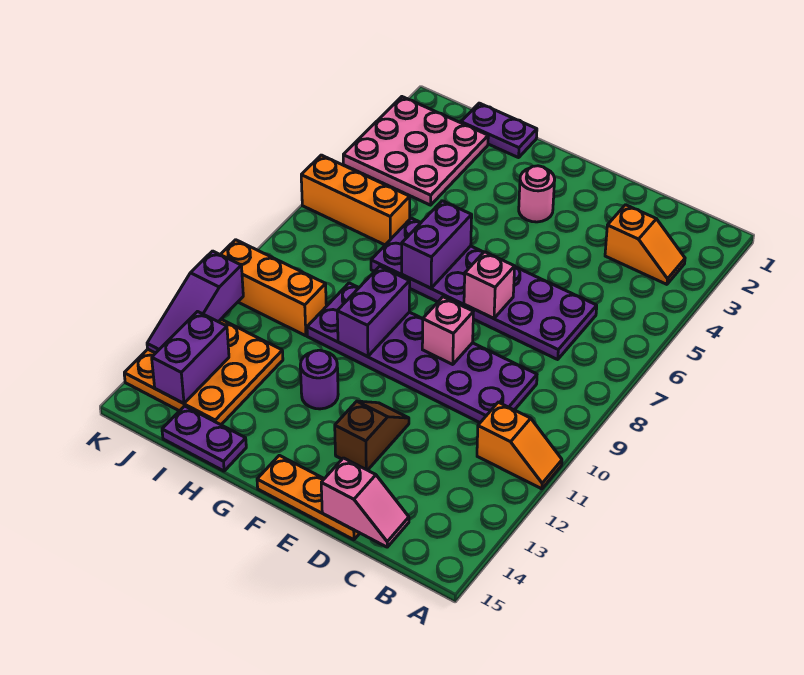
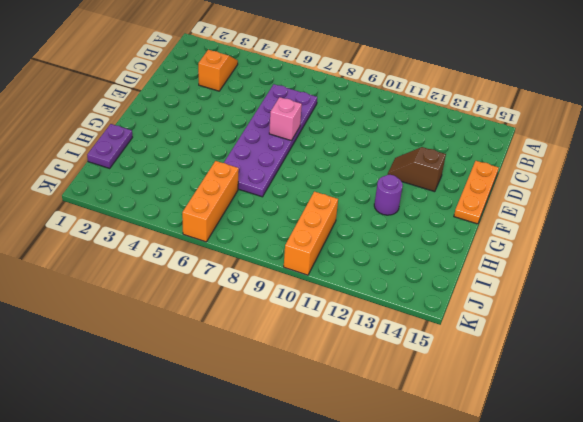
none -> orange 1x2 slope [477,402,562,489]
none -> purple 2x6 plate [307,283,537,423]
none -> pink 1x1 round brick [519,166,555,222]

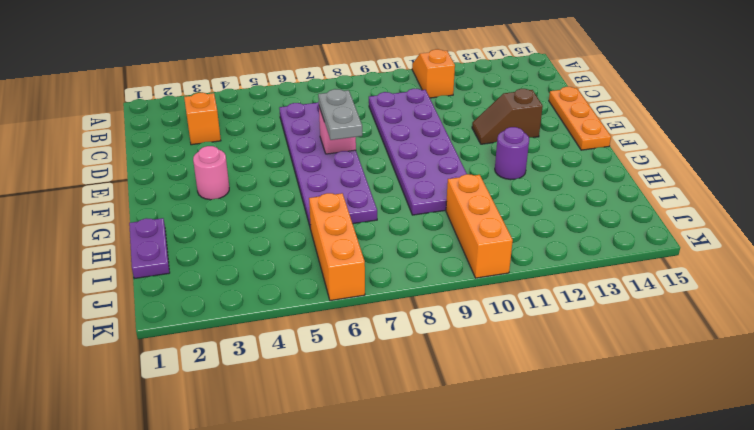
grey 1x2 plate [318,89,362,140] -> none
none -> purple 1x2 plate [162,406,246,471]
none -> pink 3x3 plate [343,97,488,205]
none -> orange 3x3 plate [124,319,283,425]

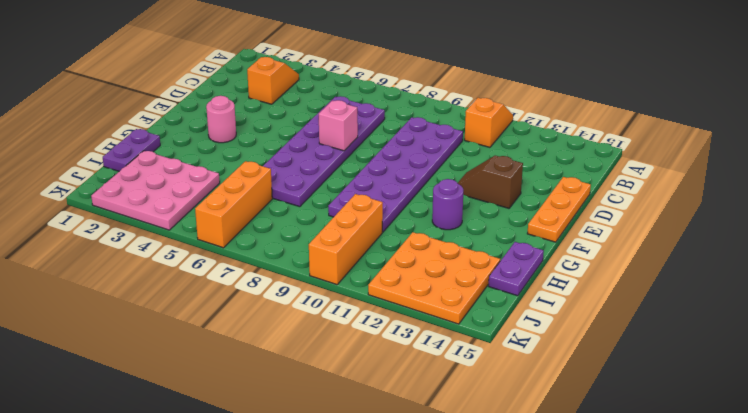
none -> pink 1x2 slope [321,458,409,547]
none -> pink 1x1 brick [422,297,473,365]
none -> purple 1x2 brick [402,201,472,288]

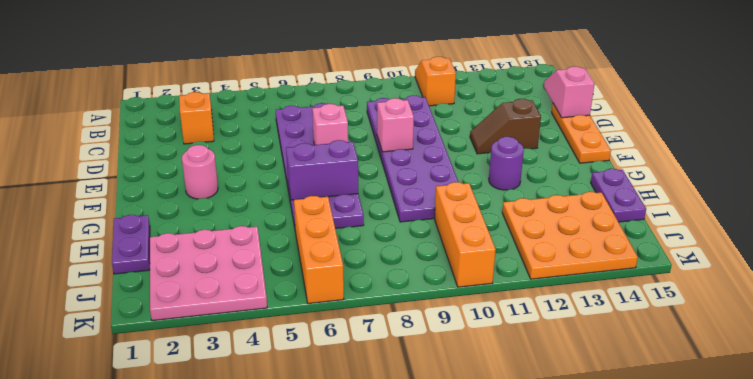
none -> purple 1x2 brick [337,266,410,357]
none -> purple 1x2 brick [152,312,229,403]
none -> purple 1x3 slope [147,251,243,353]

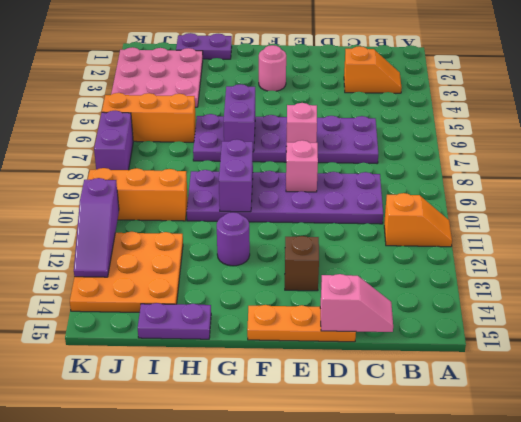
purple 1x2 brick [94,111,133,170] -> purple 1x2 brick moved to [152,312,229,403]

